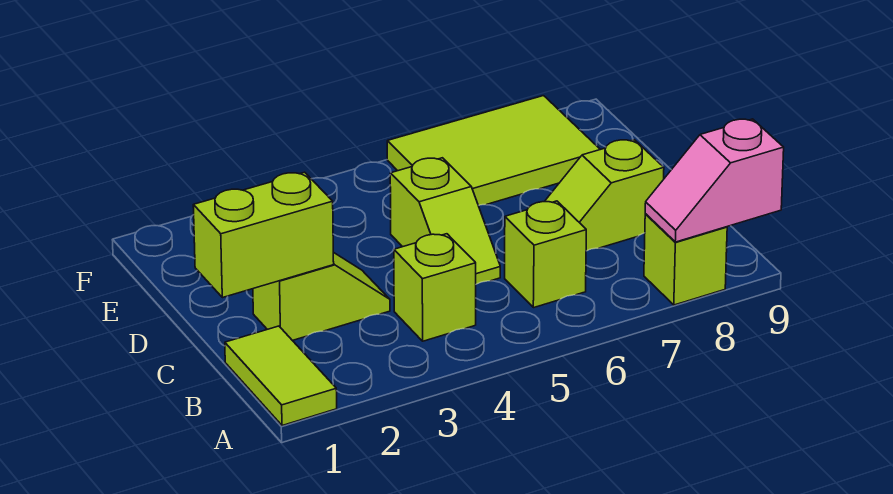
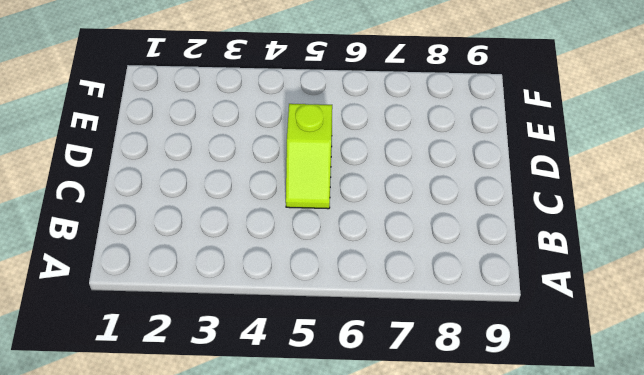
none -> lime 1x2 tile [225,326,337,426]
none -> lime 1x1 brick [644,214,727,305]

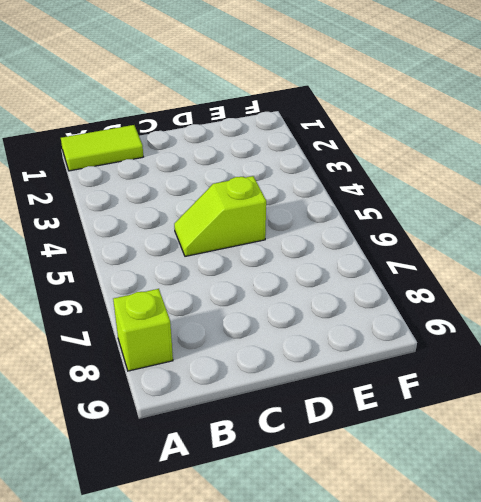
none -> lime 1x1 brick [394,234,476,341]
none -> lime 1x1 brick [505,201,586,308]

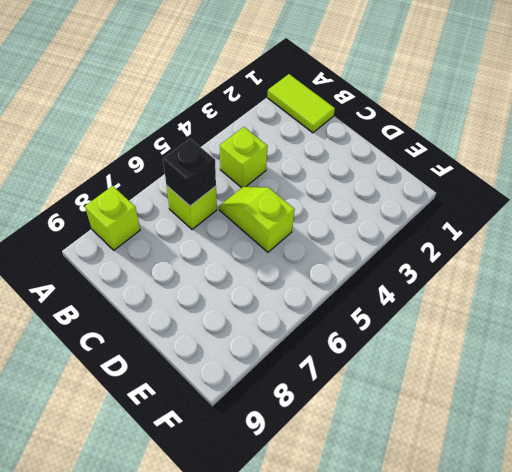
black 1x1 brick [163,139,216,206] -> none
none -> lime 1x2 slope [253,252,390,341]
none -> lime 1x2 slope [544,140,664,251]

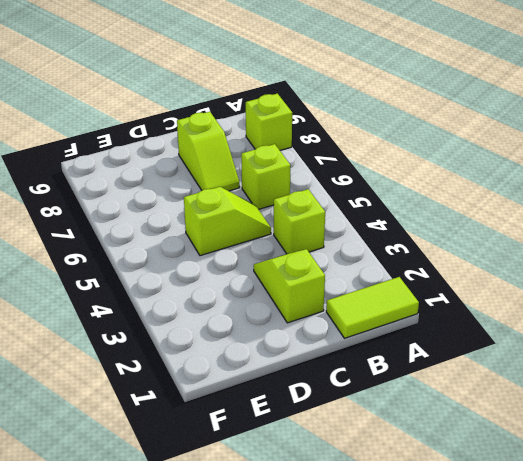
none -> lime 2x3 tile [387,96,600,205]
none -> pink 1x2 slope [645,119,784,242]

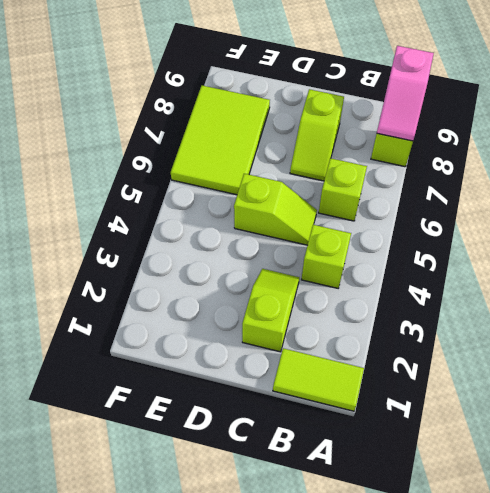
none -> lime 1x2 brick [193,172,334,298]

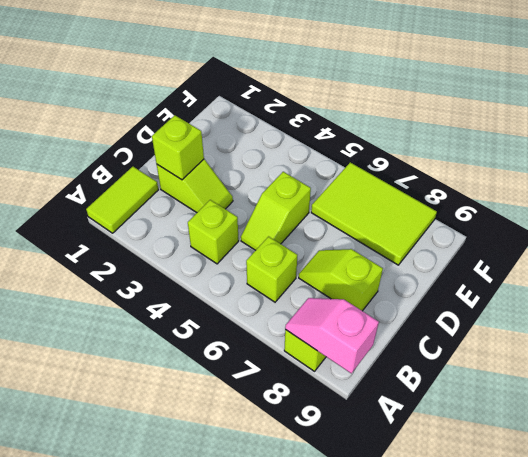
lime 1x1 brick [152,115,204,180] -> lime 1x2 brick [193,172,334,298]

